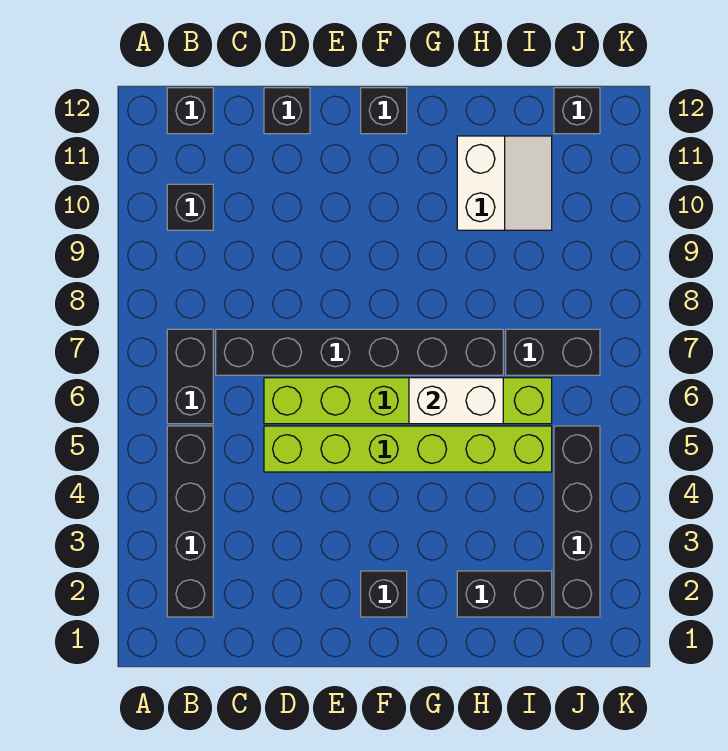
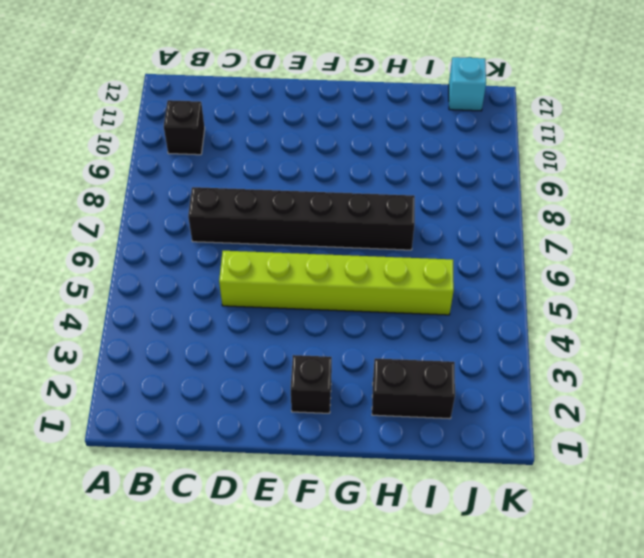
cyan 1x1 brick [449,57,486,111] -> black 1x1 brick [554,88,600,134]
none -> black 1x4 brick [167,426,213,617]
none -> black 1x2 brick [167,329,213,424]
none -> black 1x1 brick [167,88,213,134]

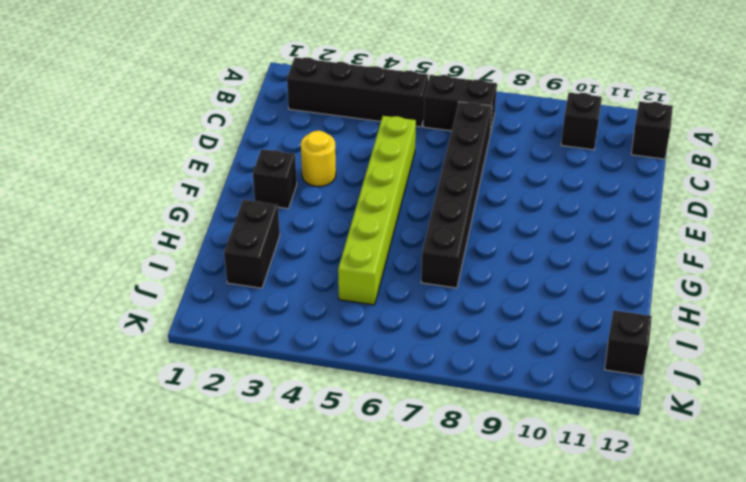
yellow 1x1 round brick [301,131,336,187] -> none
none -> lime 1x6 brick [264,378,552,424]
none -> black 1x1 brick [264,88,310,134]
none -> black 1x1 brick [361,88,407,134]

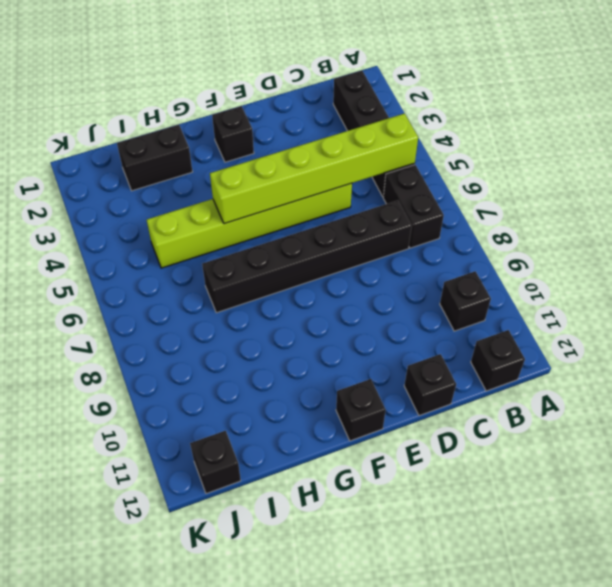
lime 1x6 brick [210,113,418,224] -> lime 1x6 brick moved to [264,378,552,424]
none -> white 2x2 slope [457,136,552,230]
none -> black 1x2 brick [506,329,600,375]
none -> black 1x4 brick [554,426,600,617]

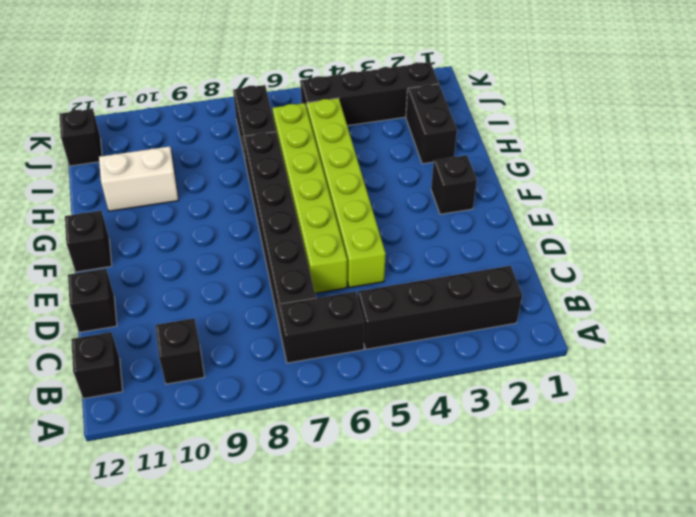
none -> white 1x2 brick [409,378,503,424]

